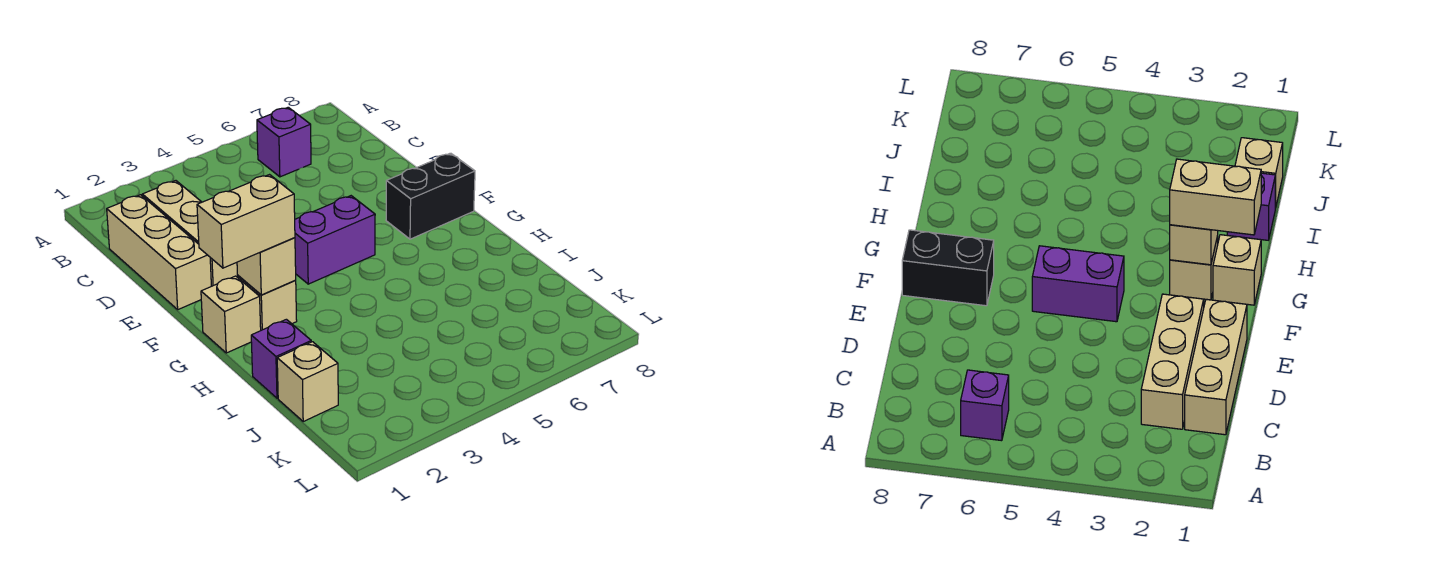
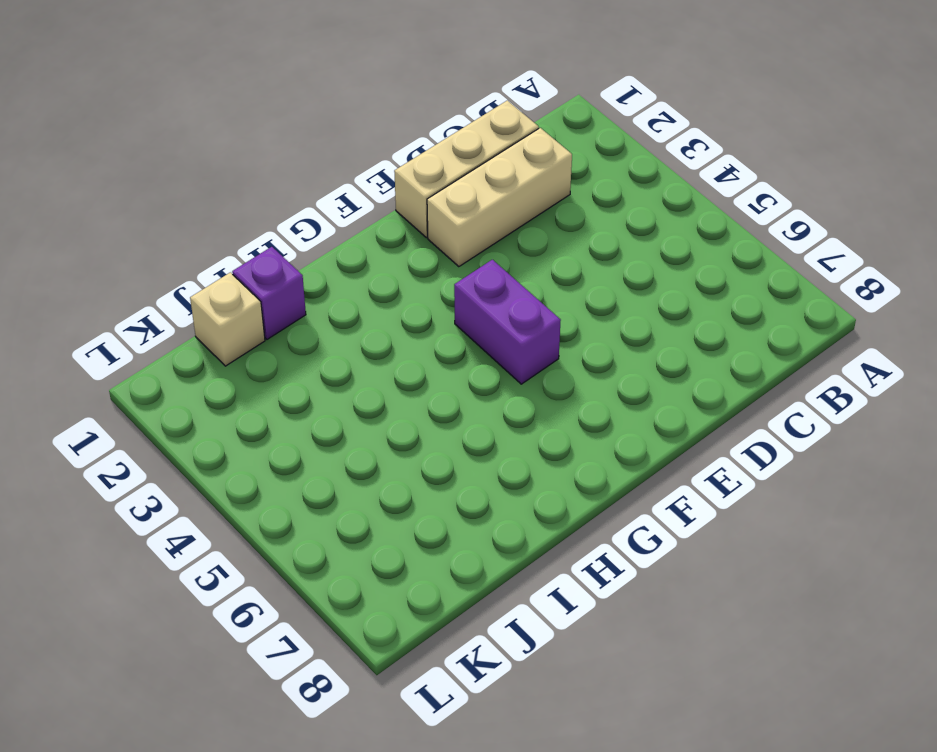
none -> purple 1x1 brick [257,107,311,177]
none -> black 1x2 brick [386,153,475,239]

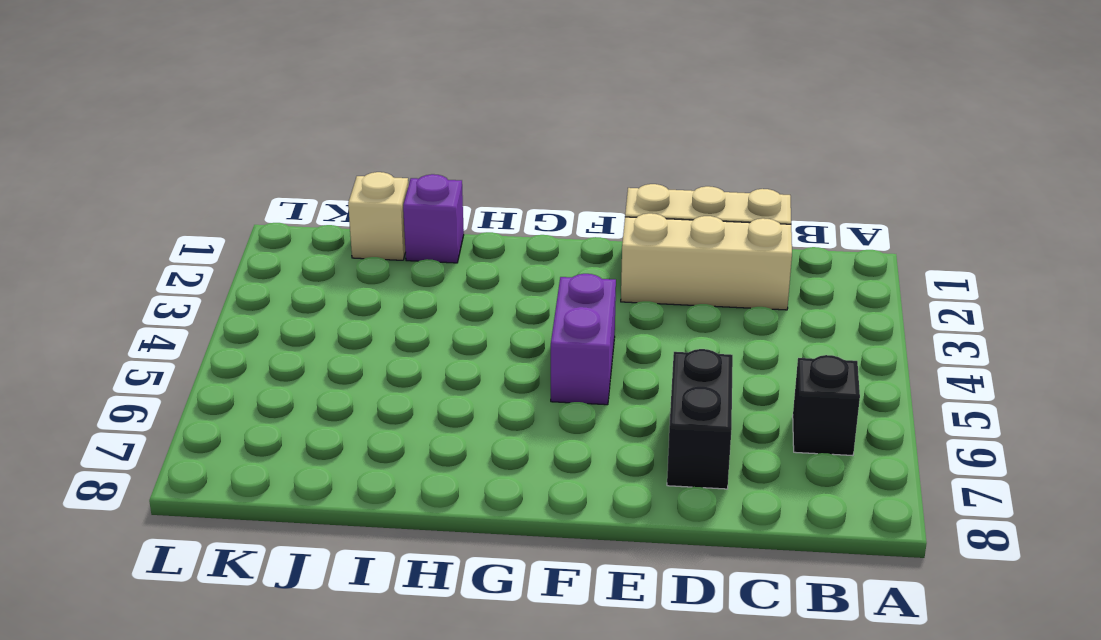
black 1x1 brick [793,355,860,455] -> purple 1x1 brick [257,107,311,177]
black 1x2 brick [667,349,733,489] -> black 1x2 brick moved to [386,153,475,239]
none -> tan 1x1 brick [201,276,261,353]
none -> tan 1x1 brick [238,276,297,330]

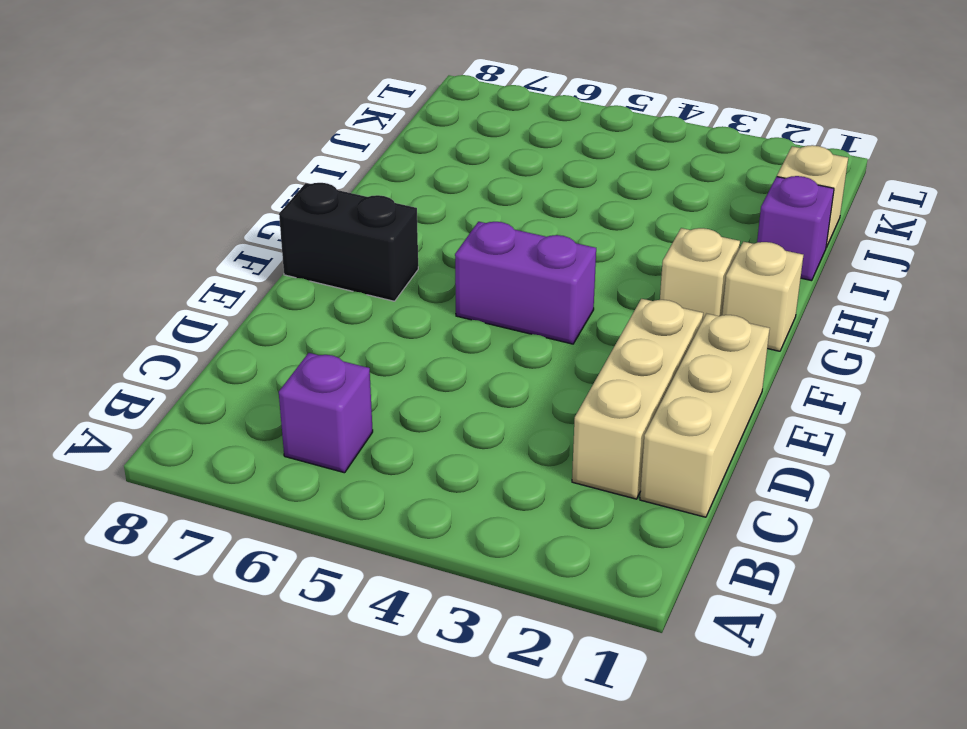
none -> tan 1x1 brick [237,238,296,295]
none -> tan 1x2 brick [197,175,295,268]

